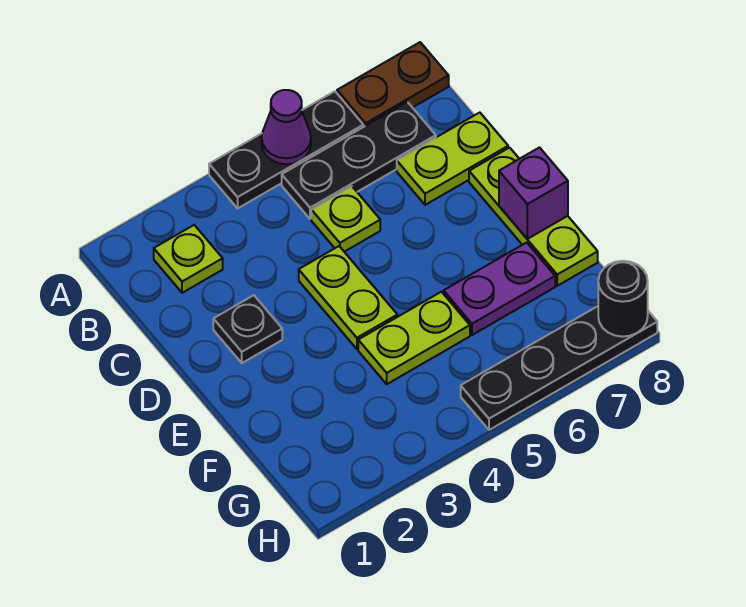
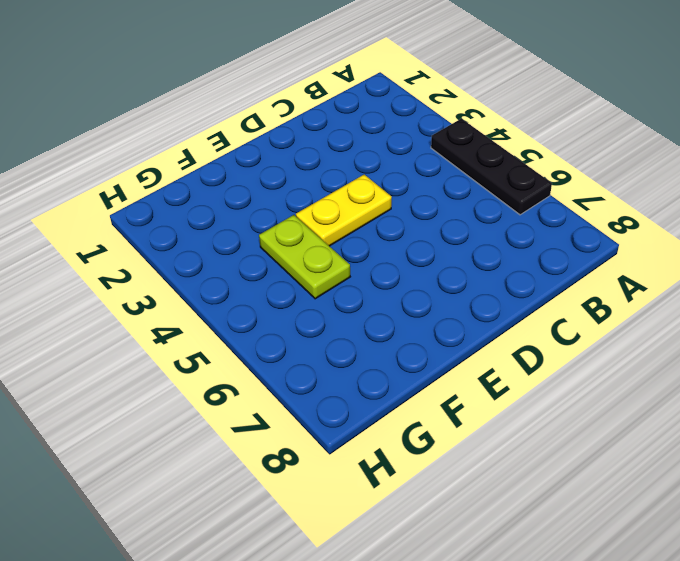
yellow 1x2 plate [296,174,392,246] -> lime 1x2 plate [299,246,397,349]
none -> brown 1x2 plate [337,42,449,127]
none -> lime 1x1 plate [154,225,223,293]
none -> black 1x3 plate [282,102,436,219]

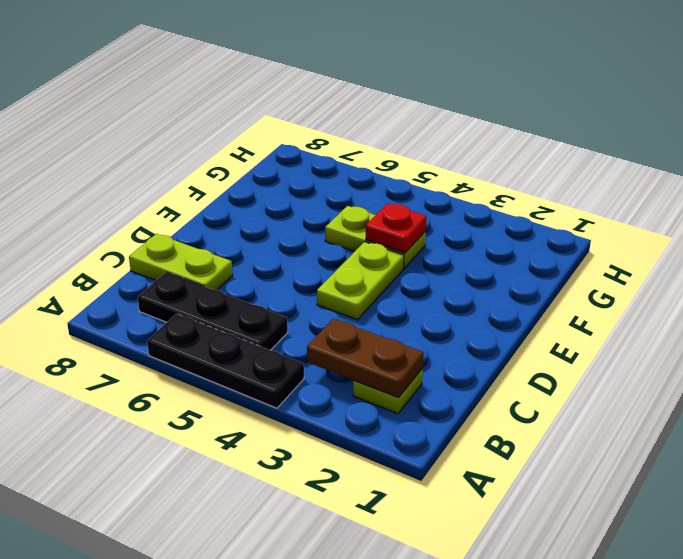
brown 1x2 plate [307,319,424,398] -> brown 1x2 plate moved to [337,42,449,127]
red 1x1 plate [366,203,427,253] -> none
none -> lime 1x1 plate [311,186,380,252]
none -> black 1x1 plate [213,295,282,363]
none -> lime 1x3 plate [469,148,598,286]

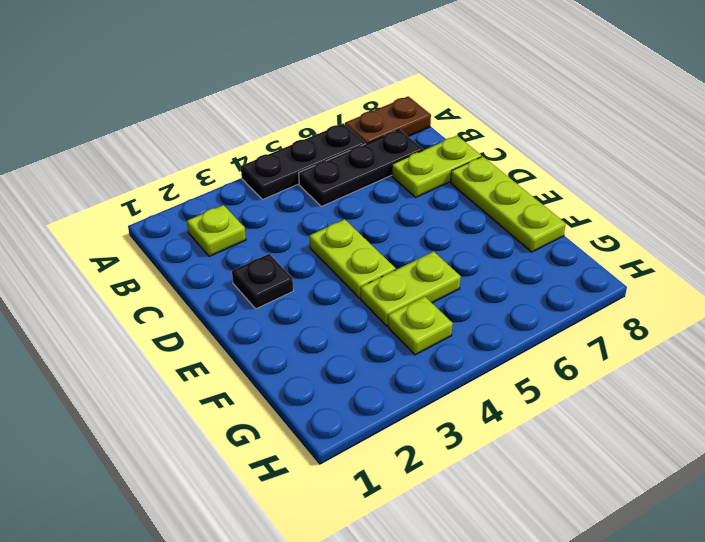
lime 1x1 plate [388,296,453,355] -> lime 1x1 plate moved to [311,186,380,252]
none -> purple 1x2 plate [444,243,555,335]
none -> black 1x4 plate [461,306,657,430]
none -> purple 1x1 cone [262,90,311,164]

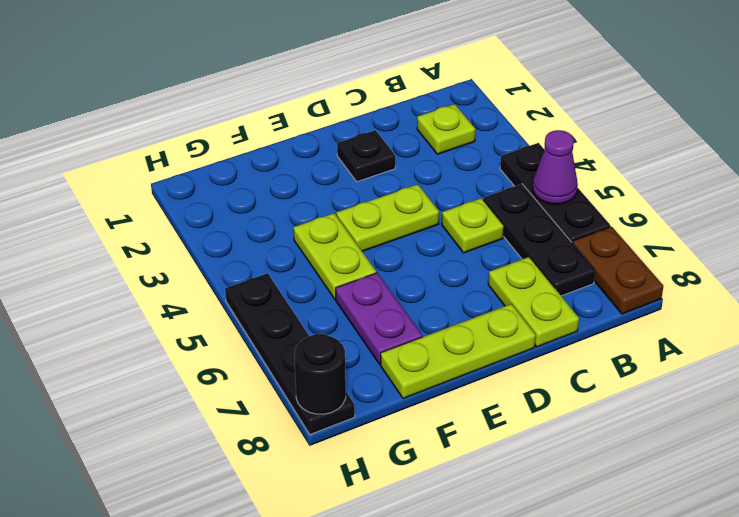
none -> purple 1x1 brick [499,148,568,239]

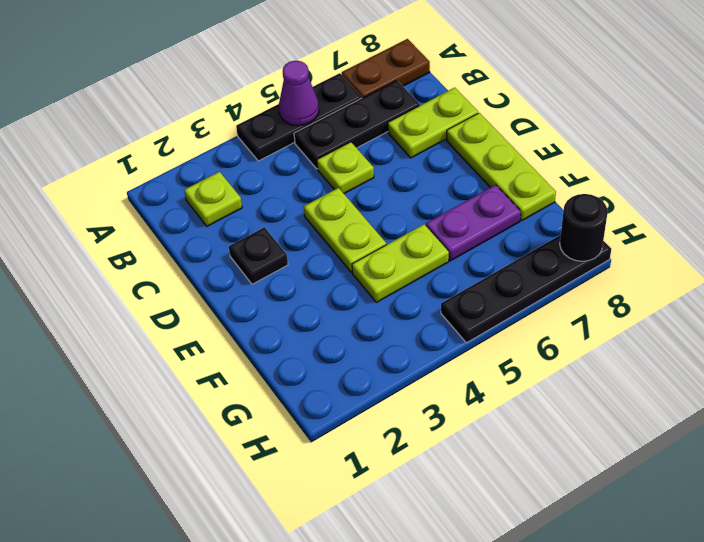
none -> purple 1x1 brick [499,148,568,239]

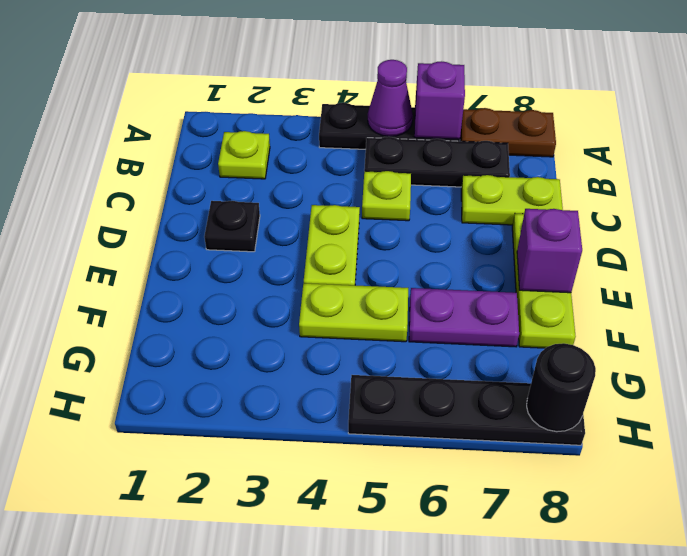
purple 1x1 brick [414,61,465,139] -> none

